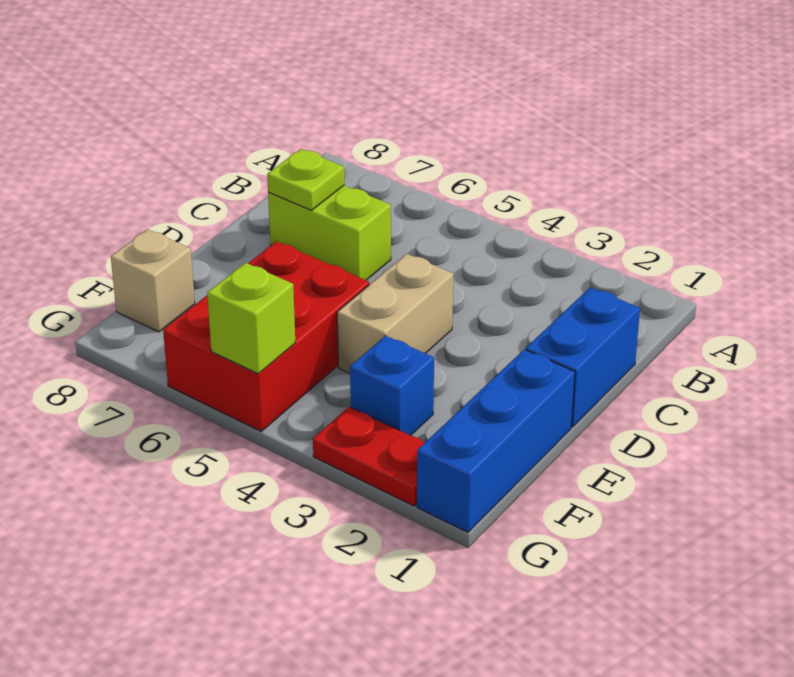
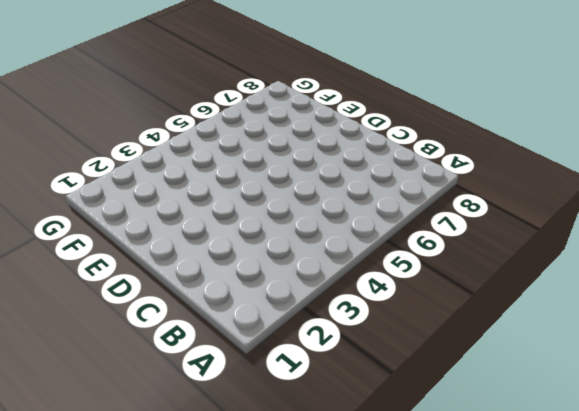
none -> blue 1x2 brick [526,287,640,427]
none -> lime 1x2 brick [268,185,391,280]

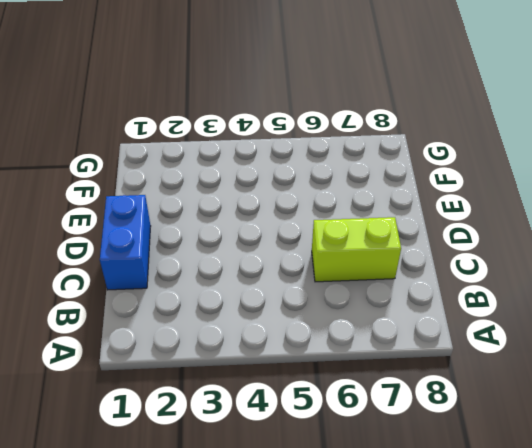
none -> tan 1x2 brick [337,254,453,373]
none -> blue 1x3 brick [417,349,575,532]

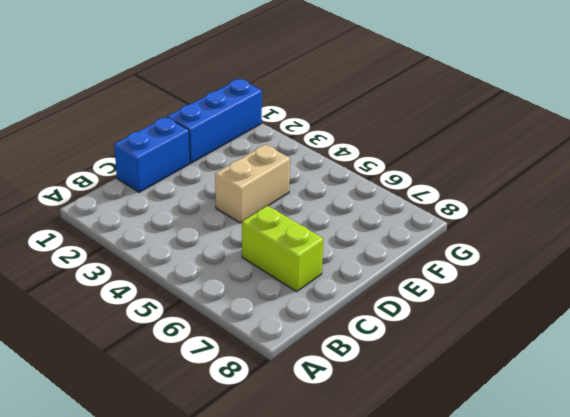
none -> red 2x3 brick [163,241,369,431]
none -> blue 1x1 brick [350,336,434,436]

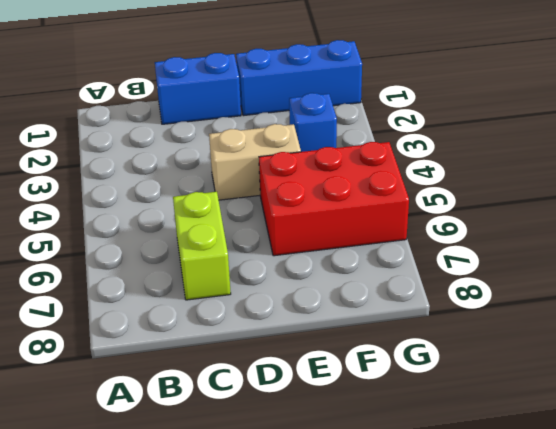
none -> tan 1x1 brick [111,229,195,332]
none -> red 1x2 plate [313,407,425,506]

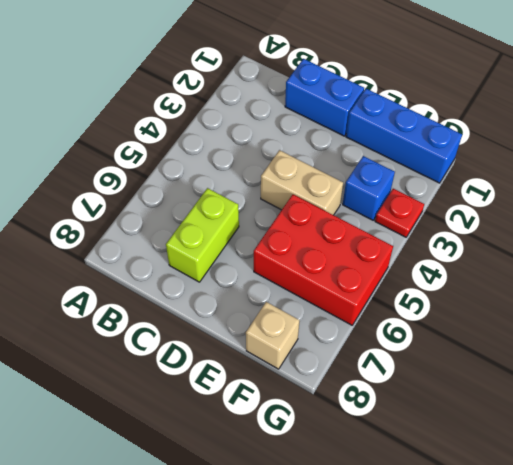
red 1x1 plate [375,189,424,237] -> red 1x2 plate [313,407,425,506]
none -> lime 1x1 plate [267,149,344,210]
none -> lime 1x1 brick [207,263,295,374]

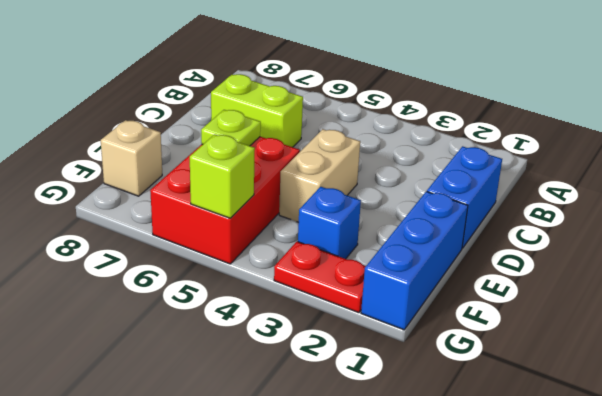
lime 1x1 plate [201,110,261,146] -> lime 1x1 plate moved to [267,149,344,210]

